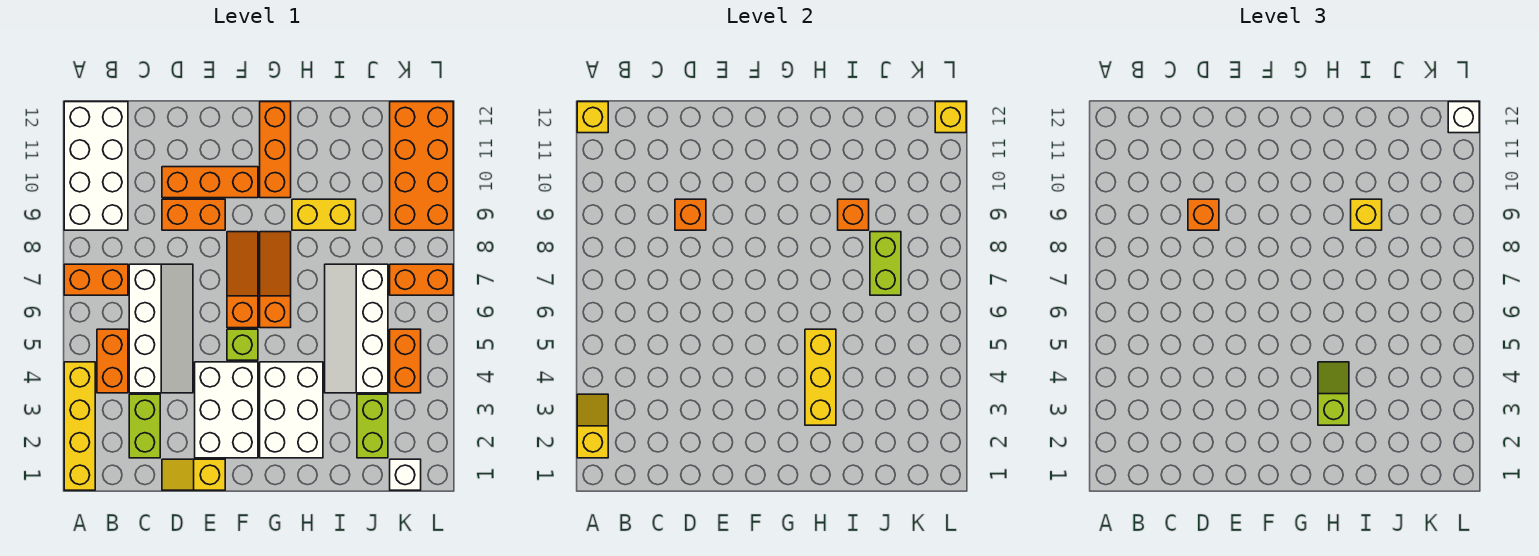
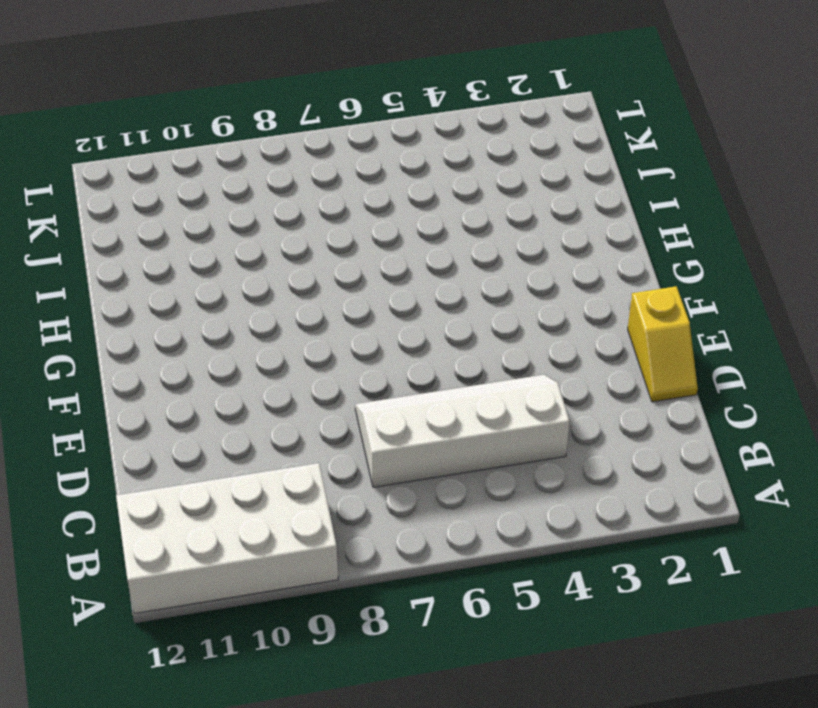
none -> yellow 1x4 brick [64,362,95,490]
none -> orange 1x2 brick [64,264,128,295]
none -> orange 1x2 brick [97,329,128,393]
none -> lime 1x2 brick [129,394,160,458]

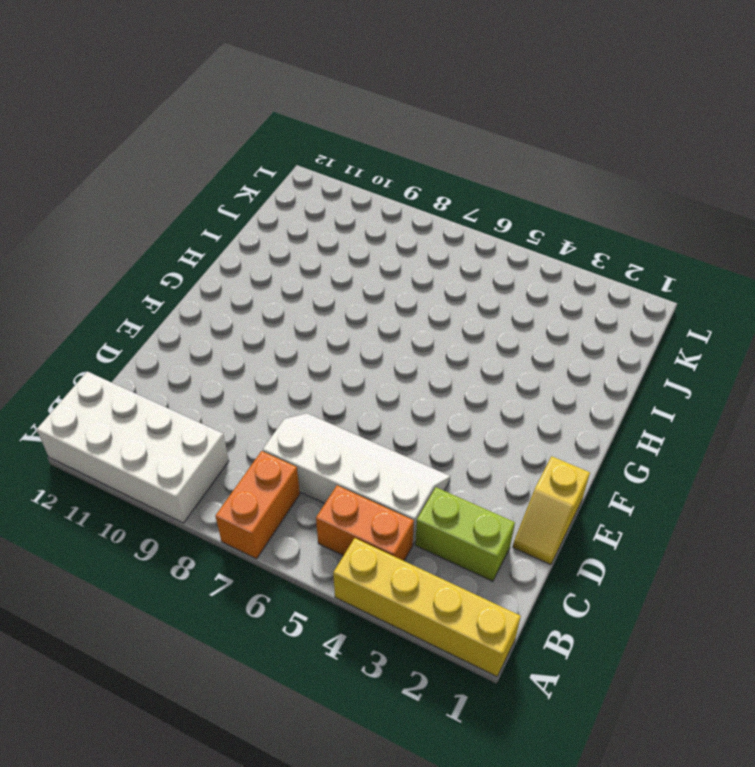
none -> orange 1x2 brick [162,199,225,230]
none -> orange 1x3 brick [162,167,258,198]
none -> white 2x3 brick [195,362,258,458]
none -> lime 1x1 brick [227,329,258,360]

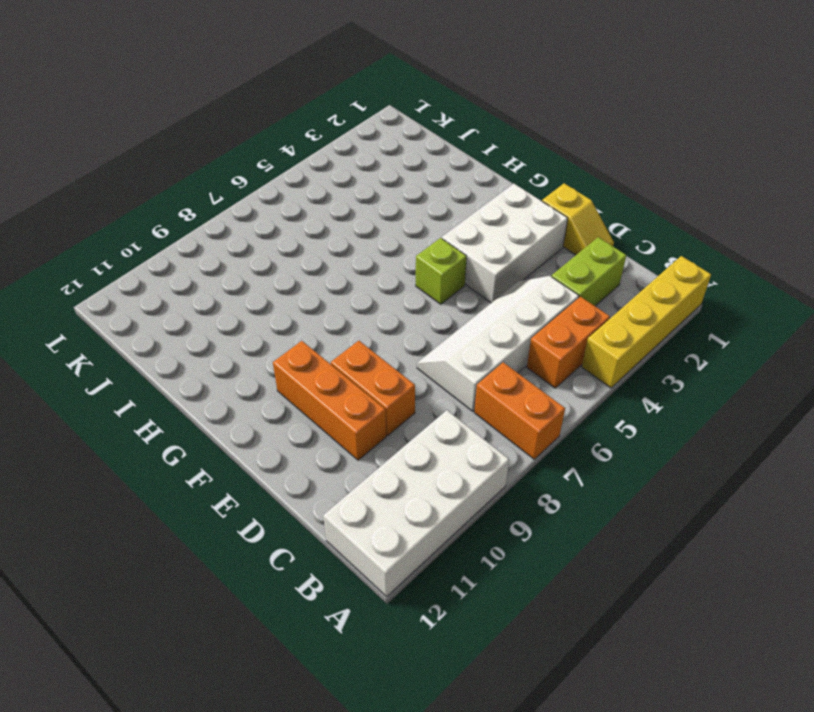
none -> orange 1x3 slope [227,232,258,328]
none -> white 2x3 brick [260,362,323,458]
none -> orange 1x3 slope [260,232,291,328]
none -> orange 1x3 brick [260,102,291,198]

